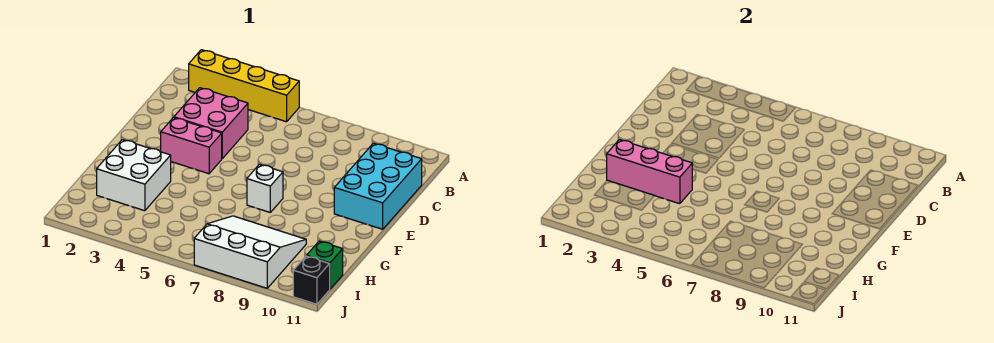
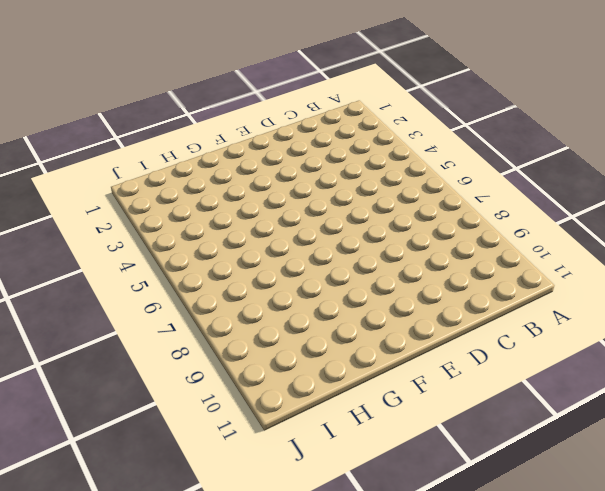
none -> yellow 1x4 brick [189,50,299,122]
none -> pink 2x2 brick [174,88,248,158]

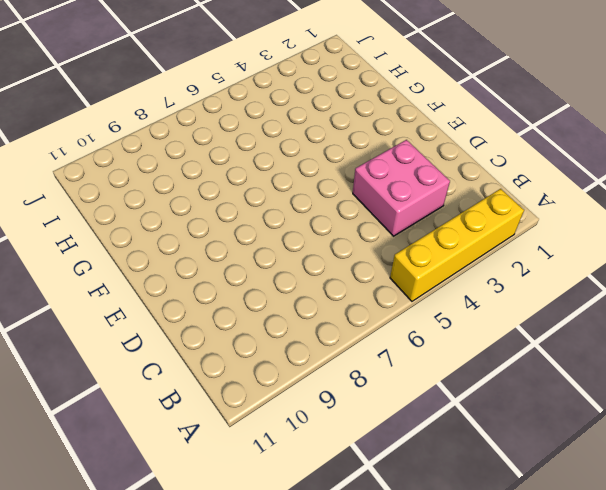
none -> cyan 2x3 brick [334,143,422,229]
none -> pink 1x2 brick [161,118,222,174]

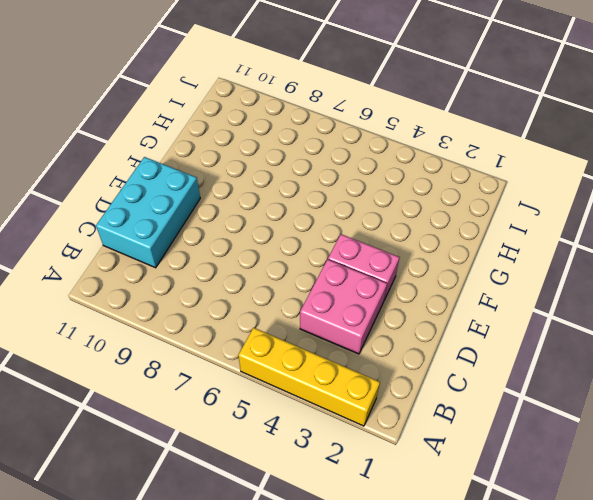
none -> white 1x1 brick [247,164,283,212]
none -> white 2x2 brick [97,140,171,211]

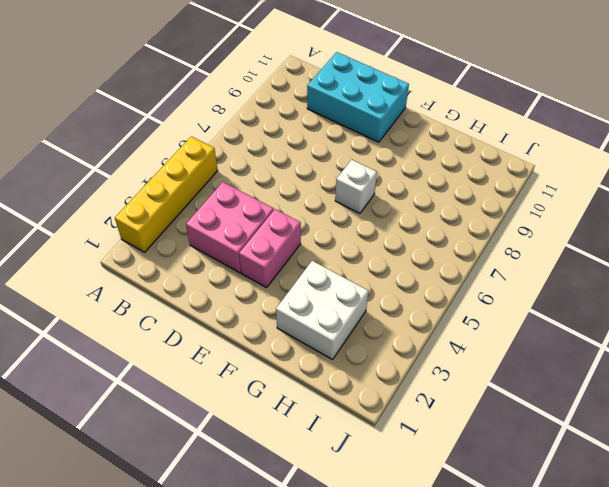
none -> white 3x3 slope [194,216,306,288]
none -> green 1x1 brick [307,241,343,289]

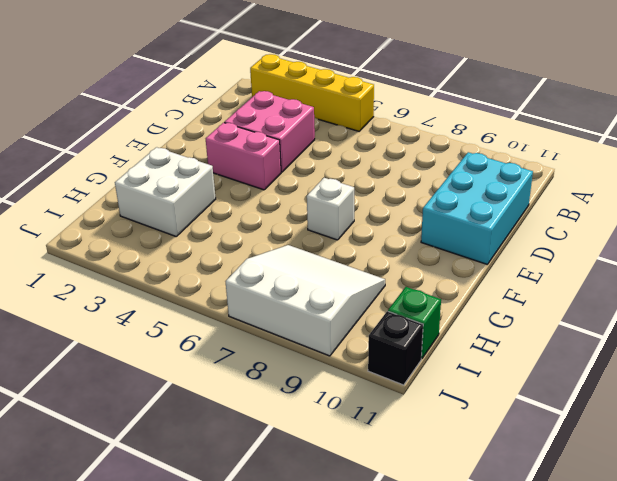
none -> pink 1x3 brick [607,140,692,204]

